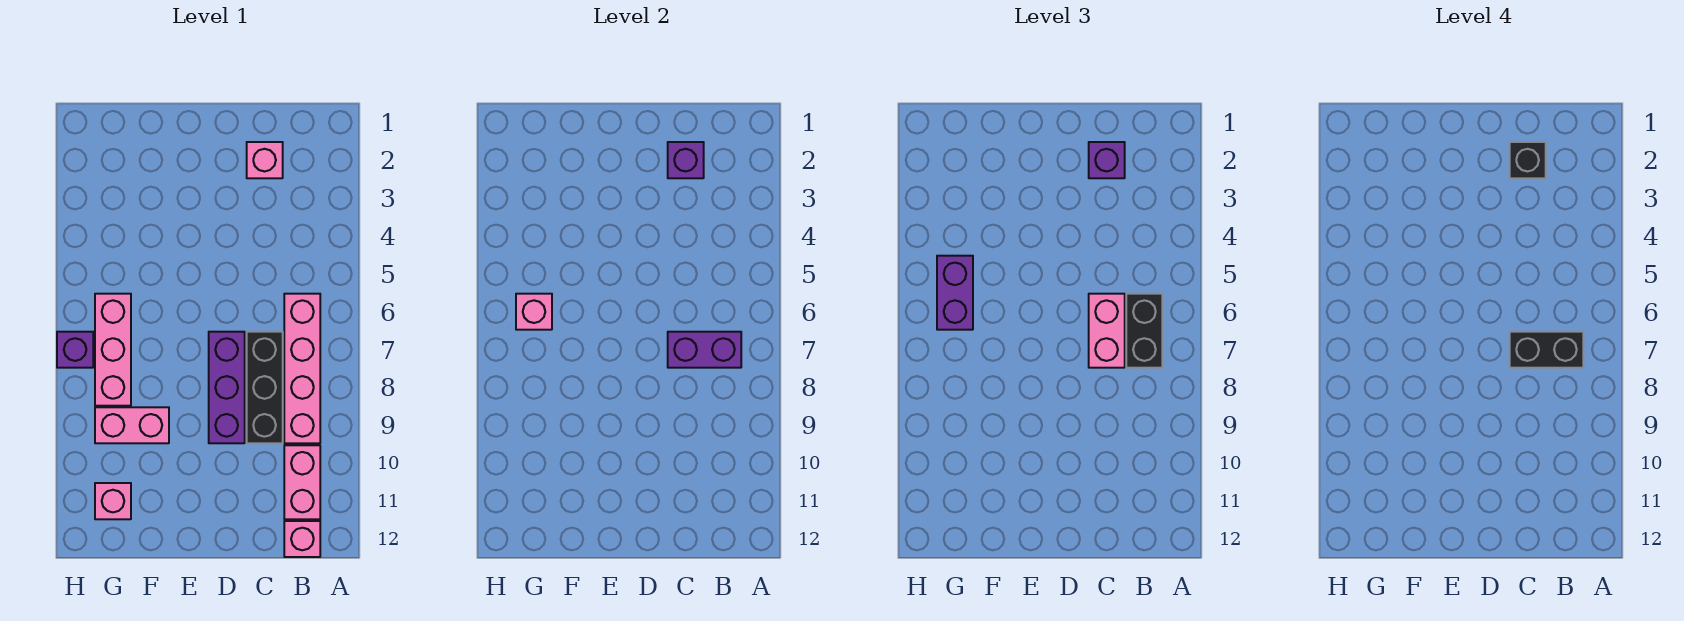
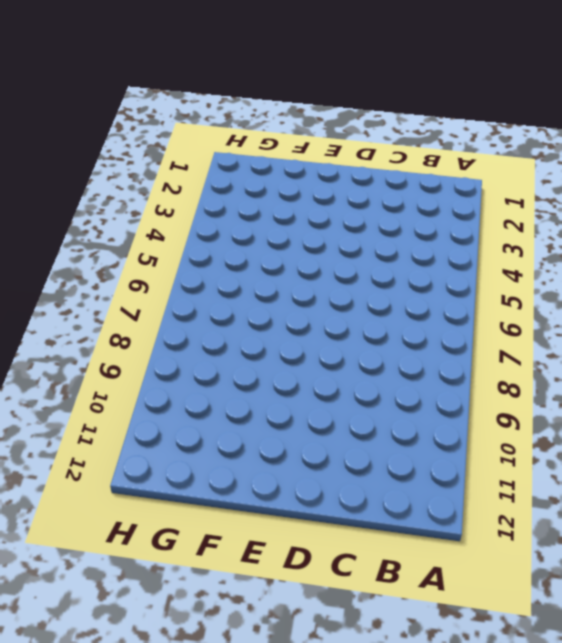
none -> pink 1x4 brick [284,294,320,443]
none -> pink 1x2 brick [284,445,320,519]
none -> pink 1x1 brick [284,521,320,557]

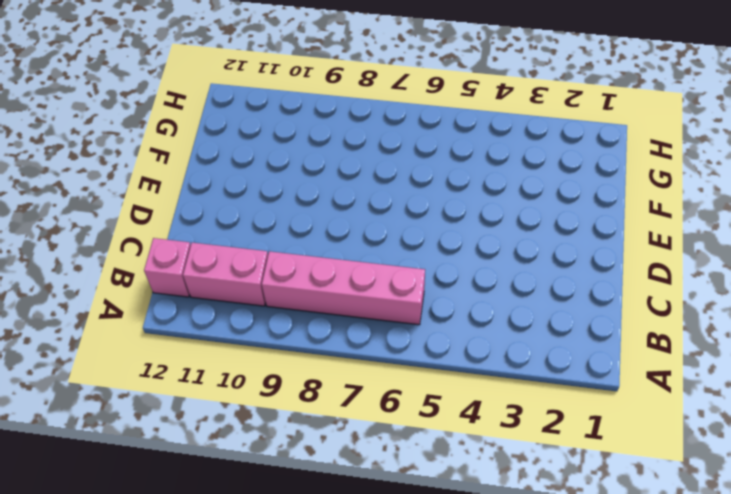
none -> pink 1x1 brick [247,142,283,178]
none -> black 1x3 brick [247,332,283,443]
none -> purple 1x3 brick [209,332,245,443]

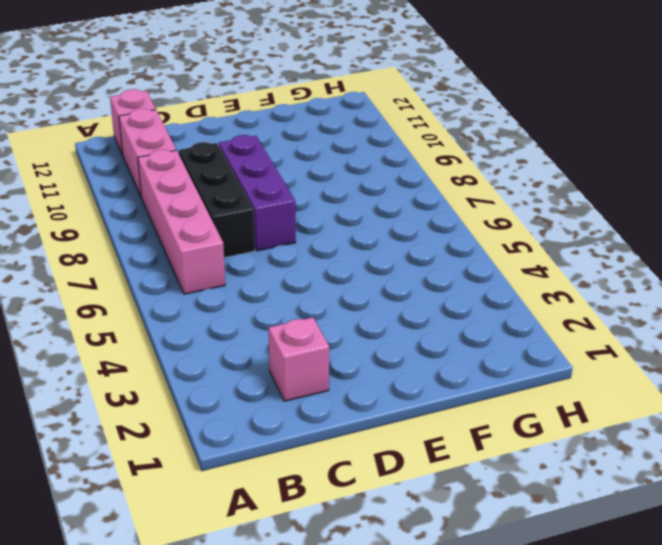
none -> pink 1x2 brick [95,407,169,443]
none -> pink 1x3 brick [95,294,131,406]
none -> pink 1x1 brick [95,483,131,519]

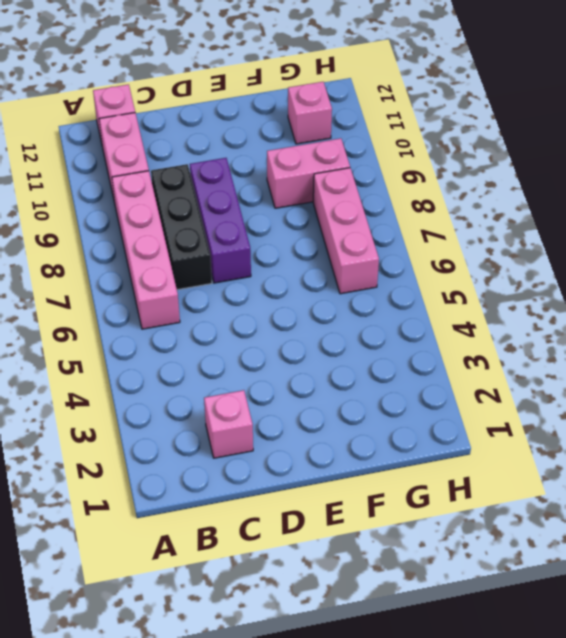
none -> purple 1x1 brick [57,332,93,368]
none -> purple 1x2 brick [668,332,741,368]
none -> purple 1x1 brick [668,142,704,178]

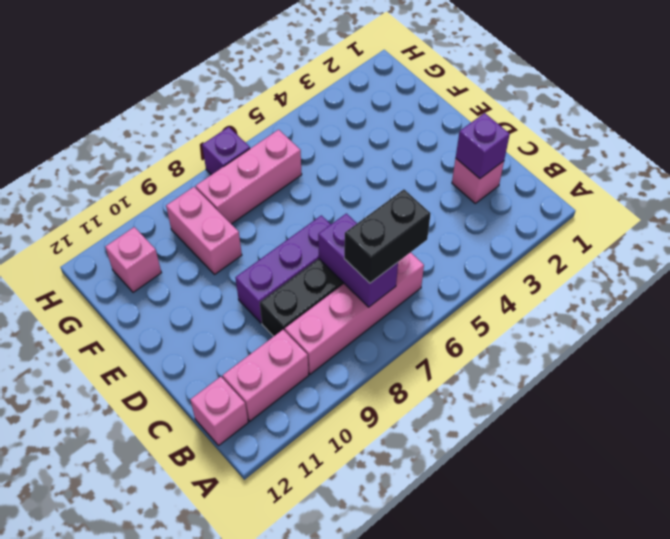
none -> pink 1x1 brick [516,294,552,330]
none -> purple 1x1 brick [1089,142,1125,178]
none -> pink 1x2 brick [1089,294,1125,368]

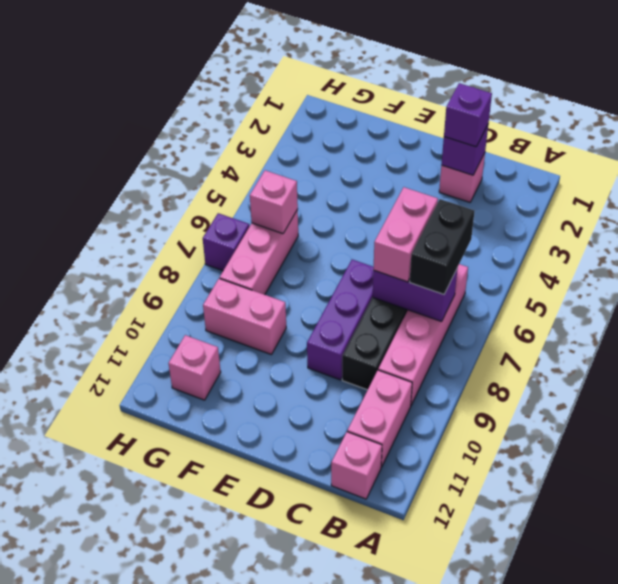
none -> purple 1x2 brick [937,256,973,330]
none -> black 1x2 brick [1510,332,1583,368]
none -> black 1x1 brick [1510,142,1546,178]

